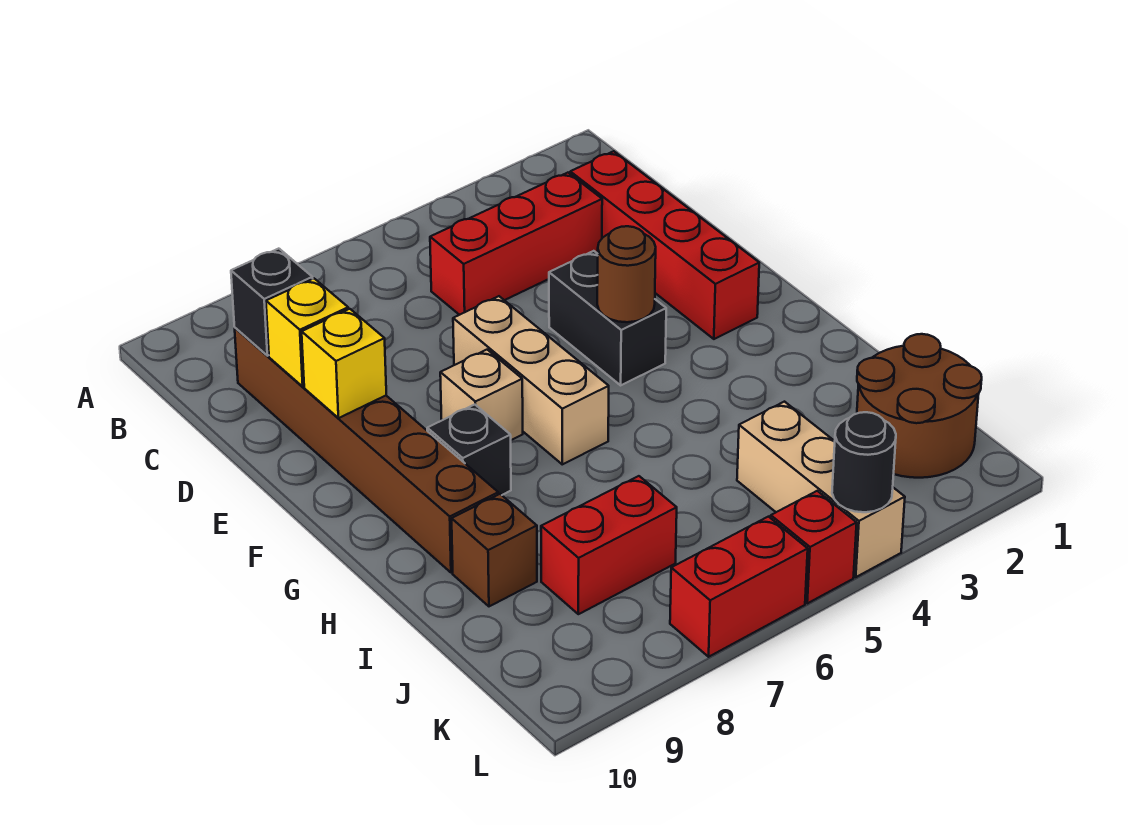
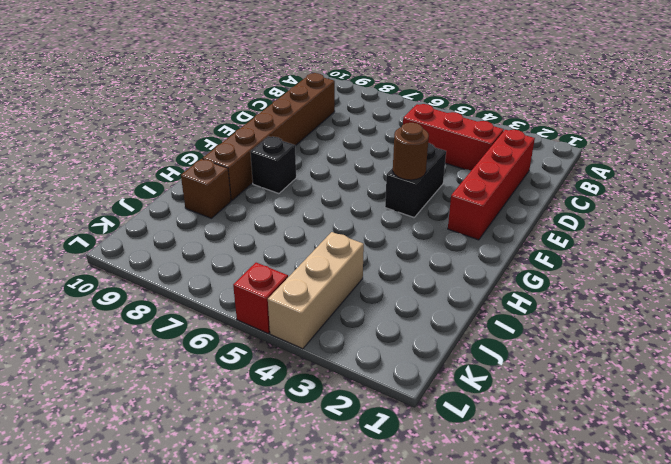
none -> tan 1x3 brick [453,296,609,464]
none -> tan 1x1 brick [440,350,523,440]
none -> brown 2x2 round brick [857,334,982,478]

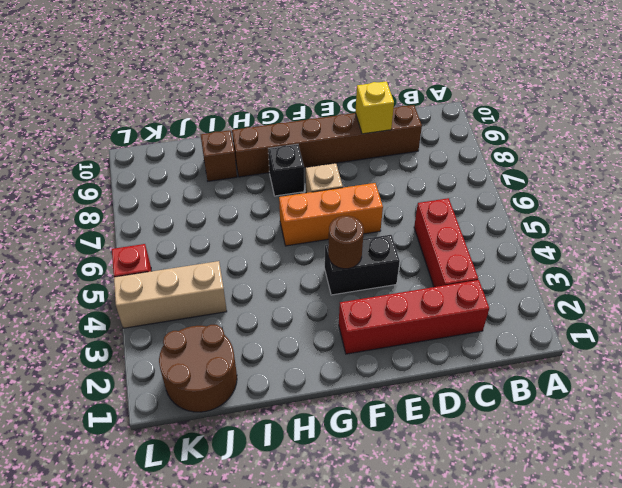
orange 1x3 brick [279,183,383,246] -> tan 1x3 brick [453,296,609,464]
none -> red 1x2 brick [541,476,677,614]
none -> red 1x2 brick [670,517,808,657]
none -> black 1x1 brick [231,249,313,356]

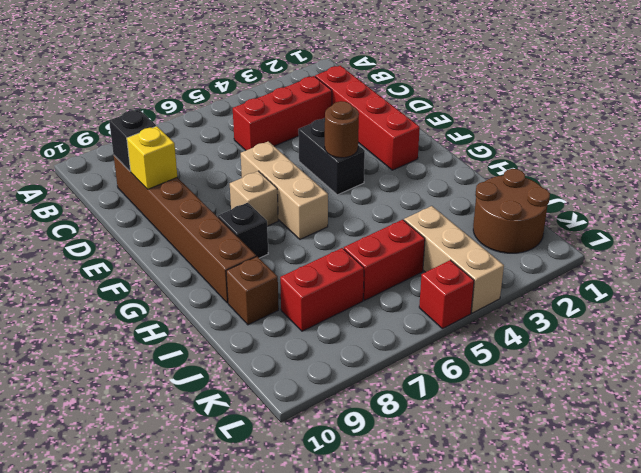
red 1x2 brick [344,220,425,300] -> red 1x2 brick moved to [670,517,808,657]
none -> yellow 1x1 brick [302,309,386,418]
none -> black 1x1 round brick [832,412,896,512]

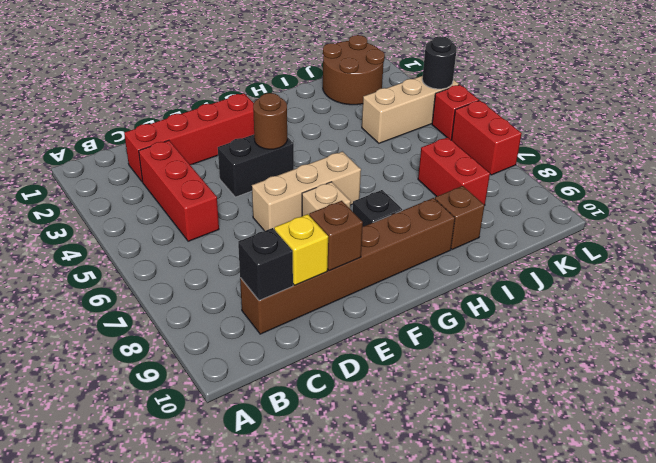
brown 1x1 brick [309,201,363,271] -> yellow 1x1 brick [302,309,386,418]

